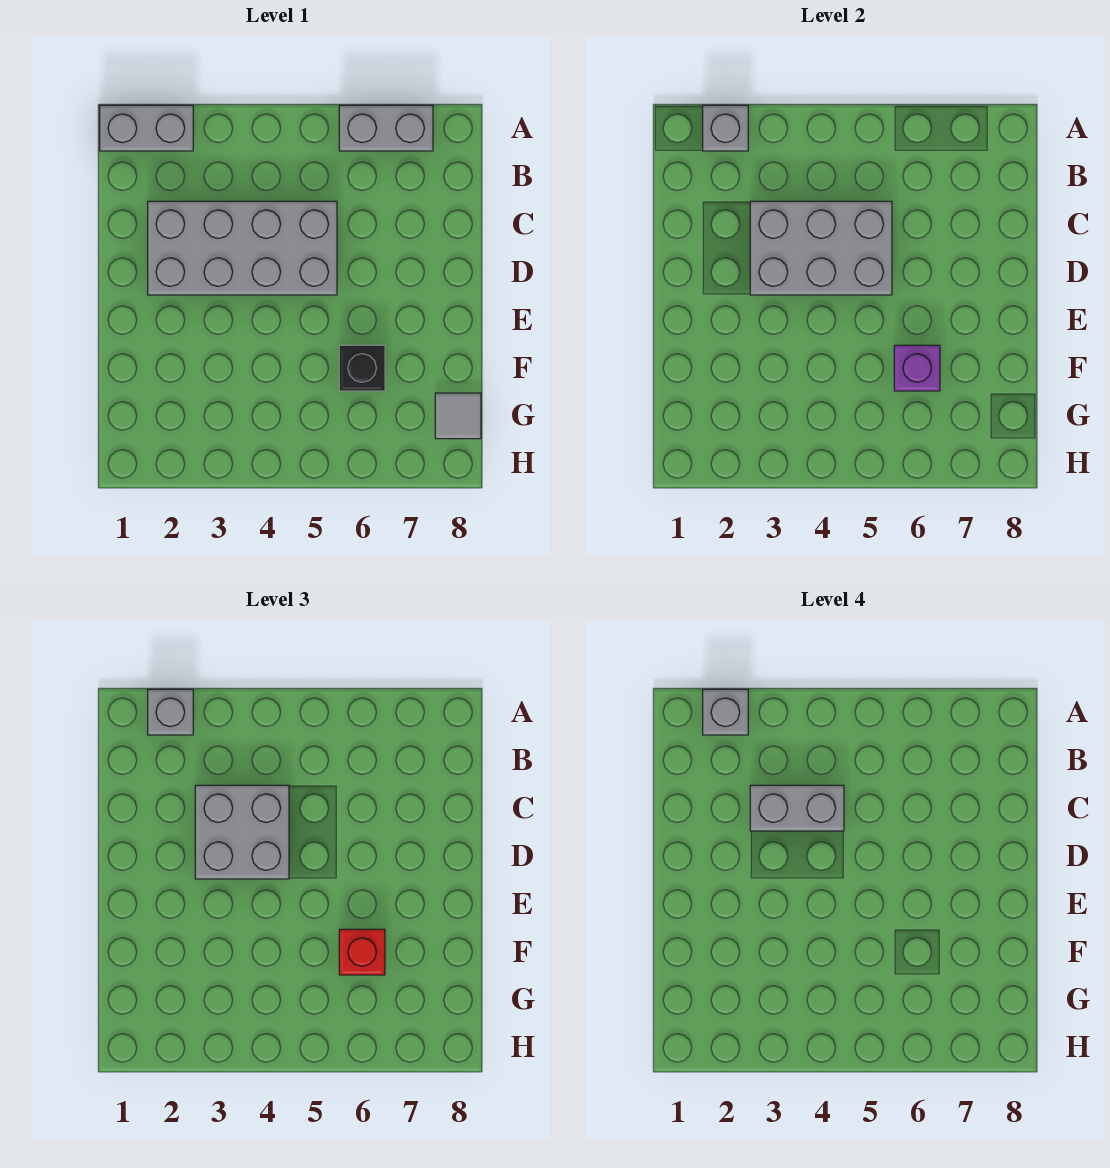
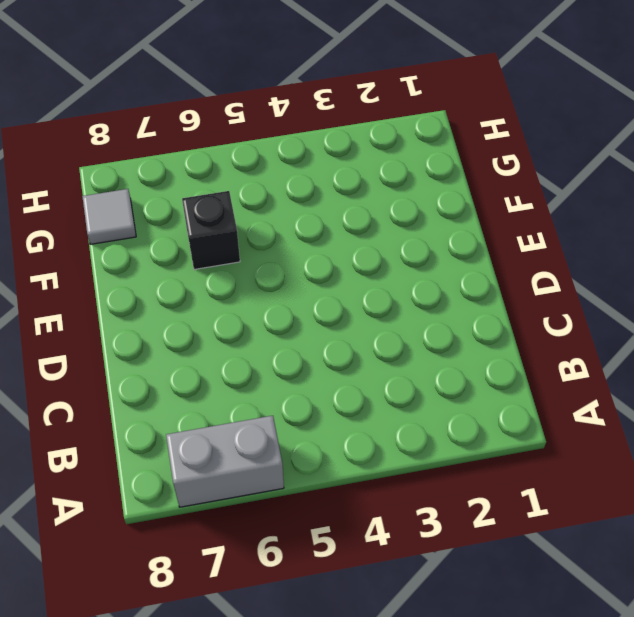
none -> grey 1x2 brick [100,105,193,151]
none -> grey 2x4 brick [148,201,337,295]
none -> grey 1x1 brick [703,105,748,151]

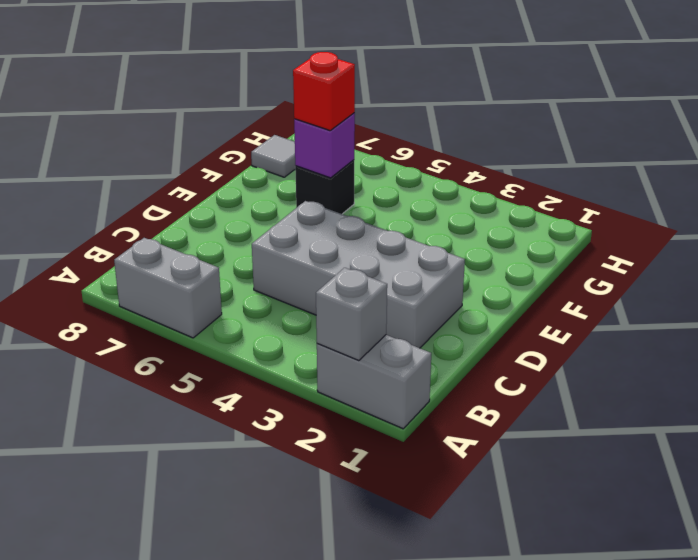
none -> grey 2x3 brick [750,201,892,295]
none -> grey 1x1 brick [148,689,193,735]
none -> grey 2x2 brick [195,785,289,879]

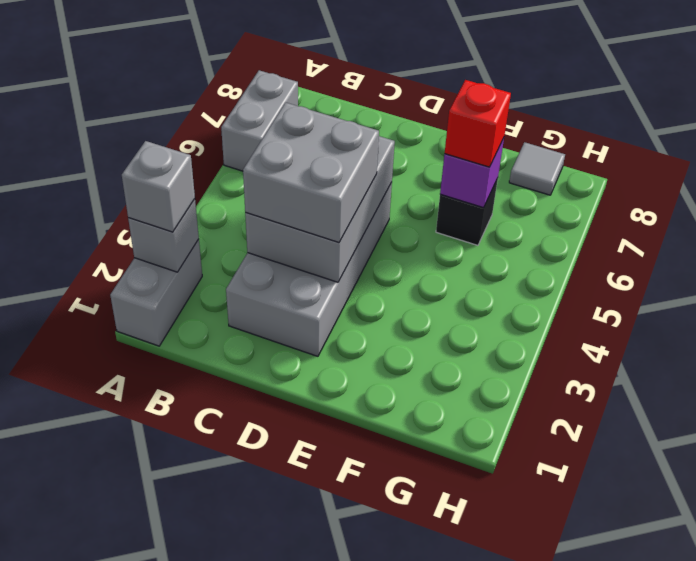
none -> grey 1x1 brick [703,689,748,735]
none -> grey 1x2 brick [750,785,844,831]

